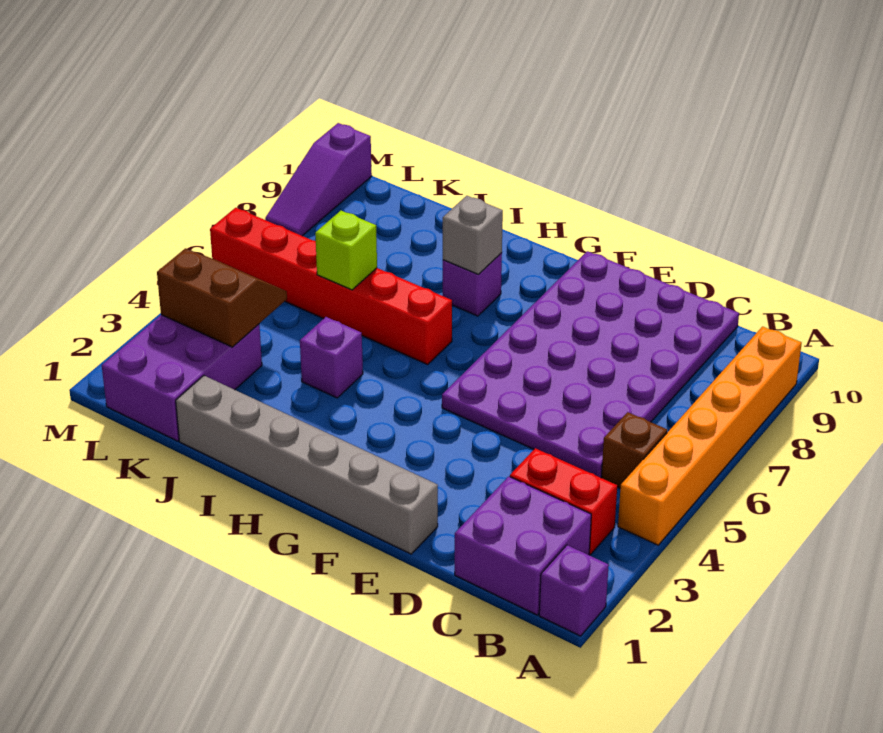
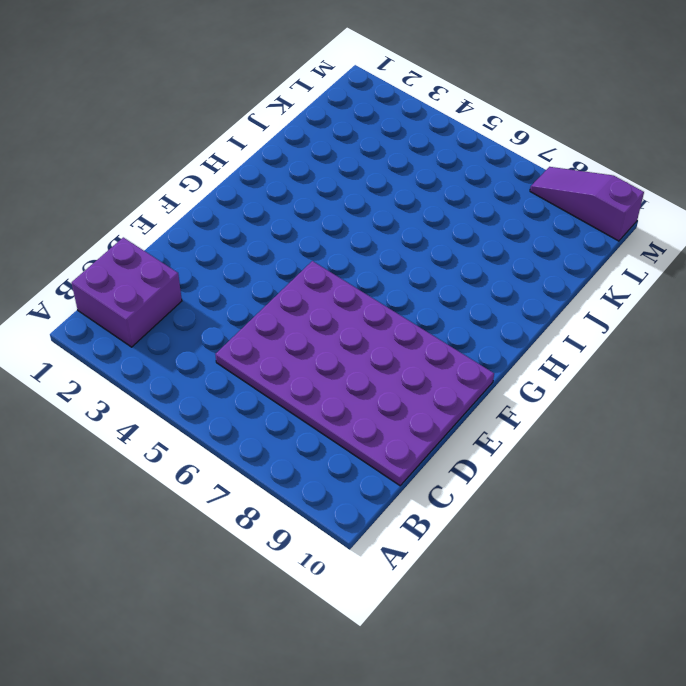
none -> purple 1x1 brick [539,545,609,636]
none -> orange 1x6 brick [618,327,802,545]
none -> red 1x2 brick [510,448,617,555]

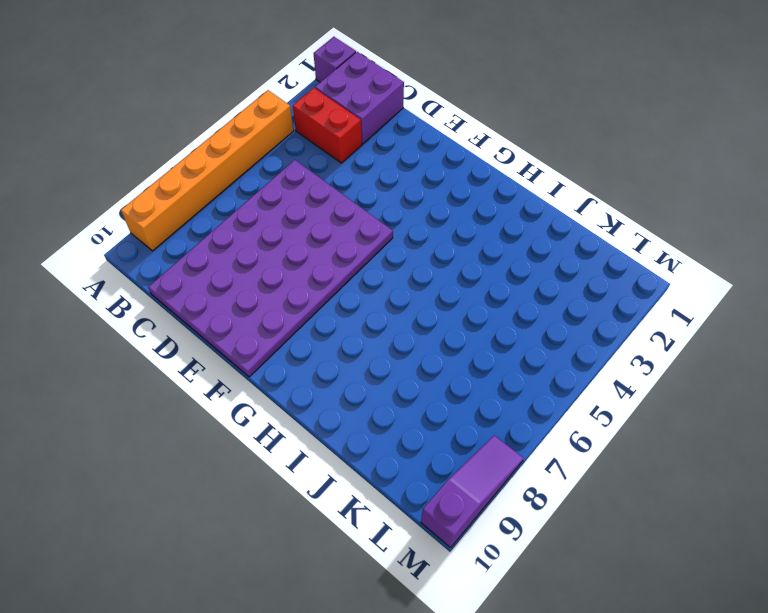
none -> brown 1x1 brick [601,412,667,488]
none -> grey 1x6 brick [176,376,438,554]
none -> red 1x6 brick [210,208,452,365]

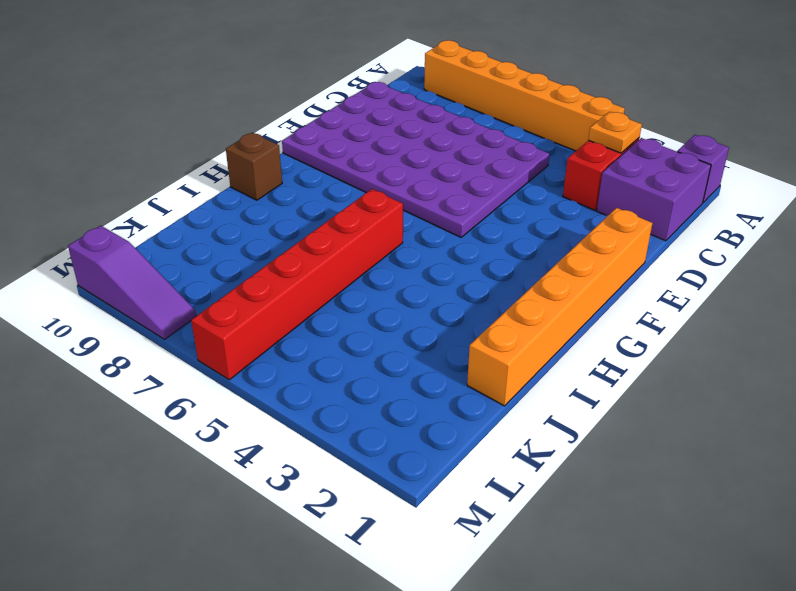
orange 1x1 plate [588,112,642,153] -> none
orange 1x6 brick [467,208,653,406] -> grey 1x6 brick [176,376,438,554]
brown 1x1 brick [226,133,282,200] -> brown 1x1 brick moved to [601,412,667,488]
none -> purple 1x1 brick [443,253,502,316]
none -> purple 1x1 brick [300,317,363,398]
none -> purple 2x3 brick [102,315,262,441]

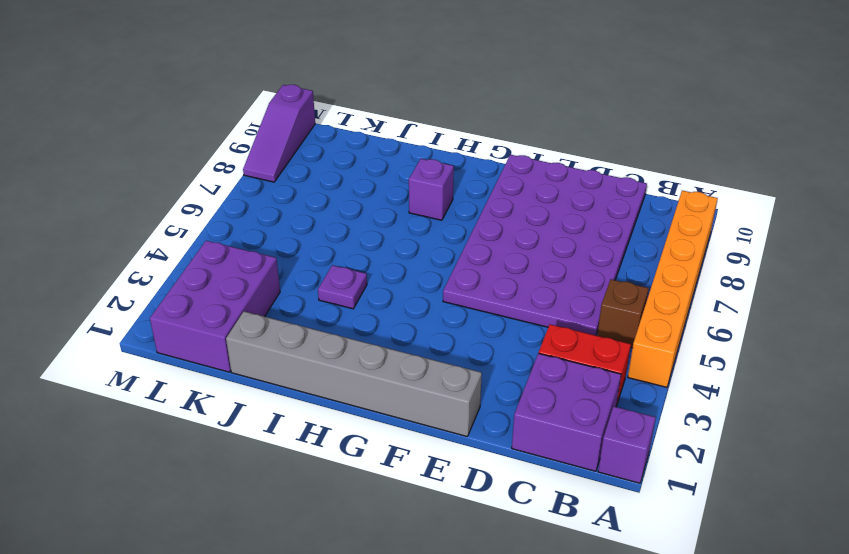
purple 1x1 plate [318,265,367,309] -> purple 1x1 brick [300,317,363,398]
none -> red 1x6 brick [210,208,452,365]
none -> grey 1x1 brick [443,196,503,274]
none -> lime 1x1 brick [315,210,377,290]

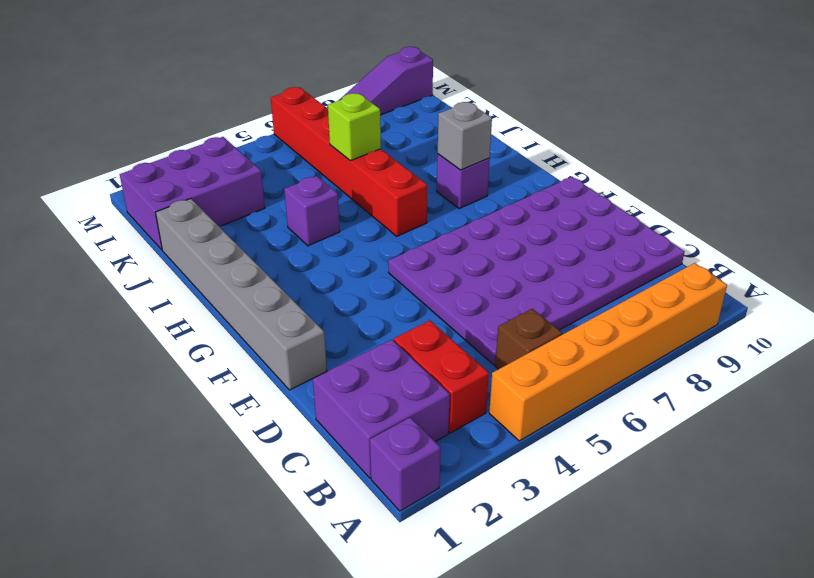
none -> brown 2x2 slope [157,248,287,347]

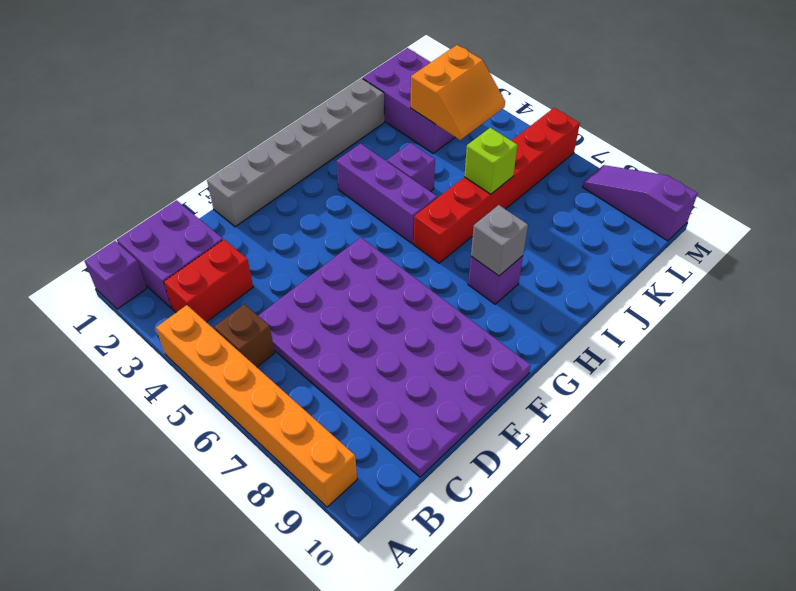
purple 1x3 brick [336,144,437,244] -> none
orange 2x2 slope [411,45,505,140] -> brown 2x2 slope [157,248,287,347]

